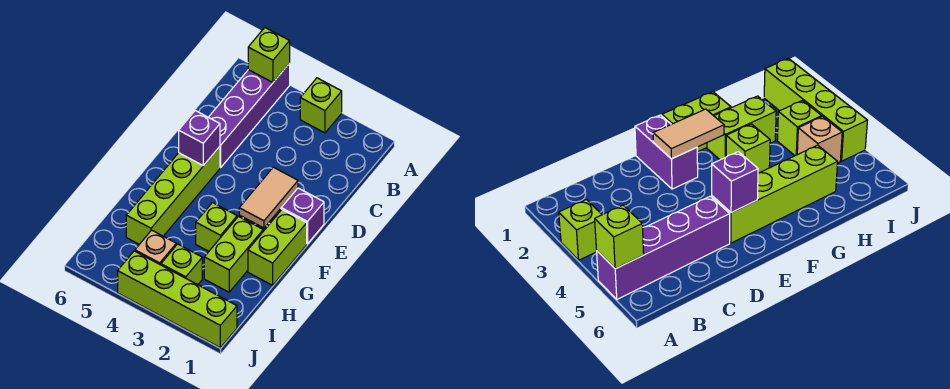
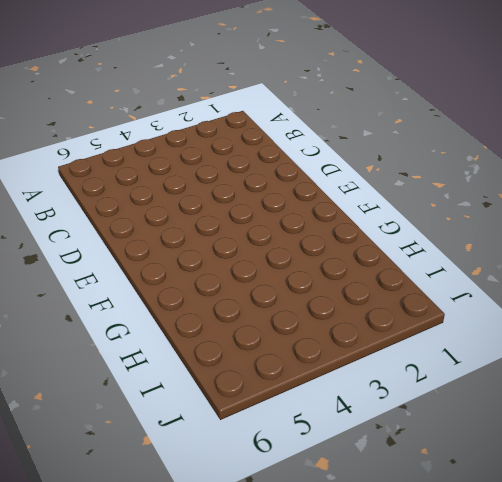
none -> lime 1x1 brick [300,78,342,133]
none -> purple 1x4 brick [208,63,290,167]
none -> purple 1x2 brick [269,188,324,244]

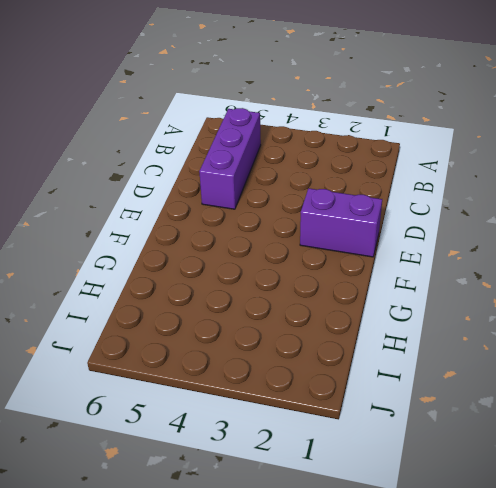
purple 1x3 brick [199,108,261,209] -> purple 1x4 brick [208,63,290,167]
none -> lime 1x1 brick [300,78,342,133]
none -> lime 1x4 brick [126,147,220,244]
none -> lime 1x2 brick [248,210,307,285]

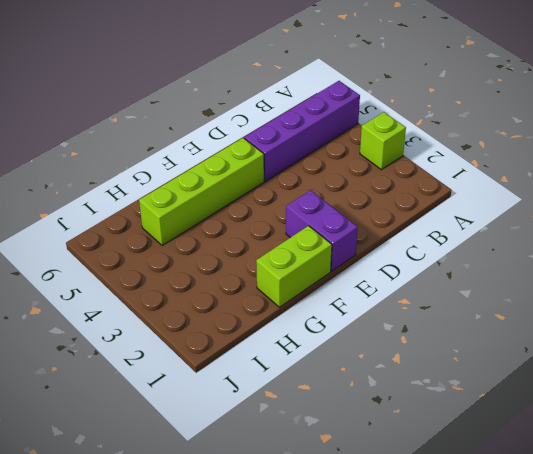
none -> lime 1x2 brick [204,216,263,292]
none -> lime 1x1 brick [196,203,237,251]
none -> lime 1x1 brick [161,244,202,285]

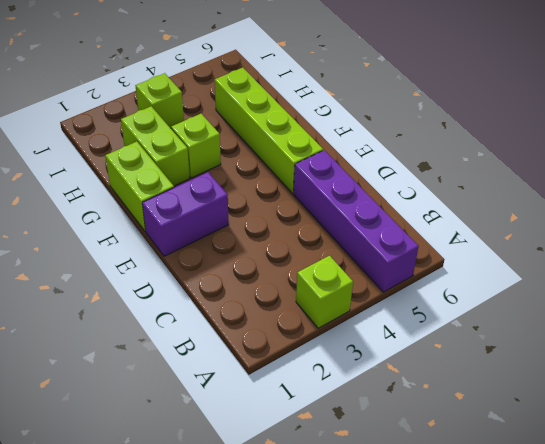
none -> tan 1x1 brick [135,230,176,265]
none -> lime 1x4 brick [118,251,237,348]
none -> lime 1x1 brick [248,28,290,82]

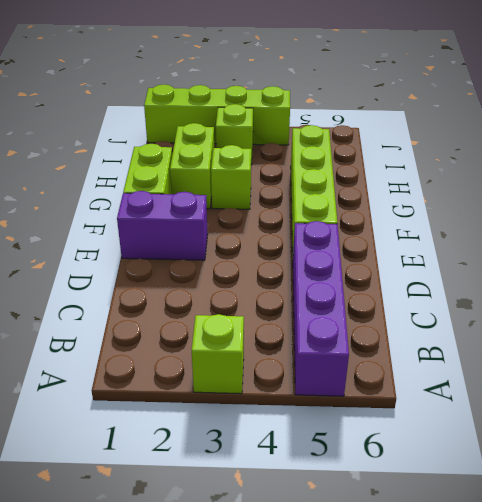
none -> tan 1x1 brick [135,230,176,265]
none -> lime 1x1 brick [248,28,290,82]
none -> tan 1x2 tile [239,167,298,228]

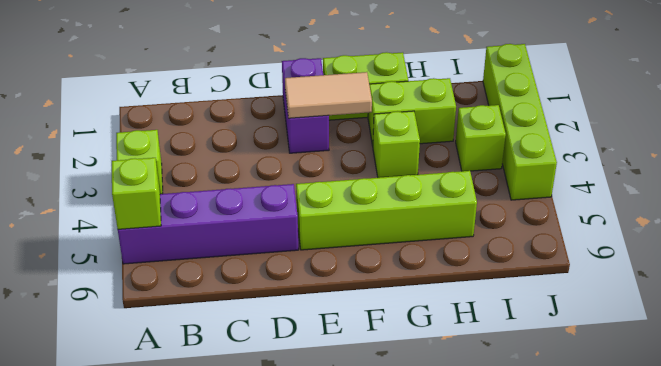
none -> tan 1x1 brick [135,230,176,265]
none -> purple 1x1 brick [179,111,220,166]

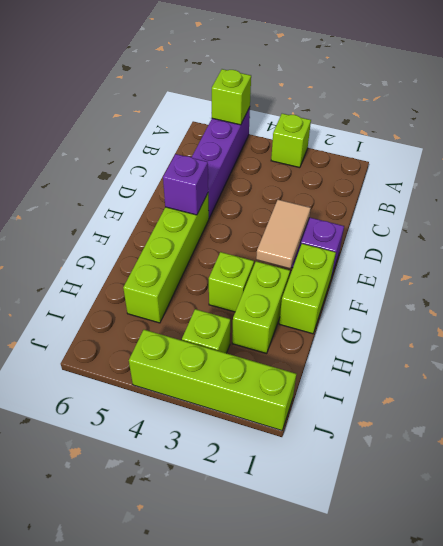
none -> tan 1x1 brick [135,230,176,265]

